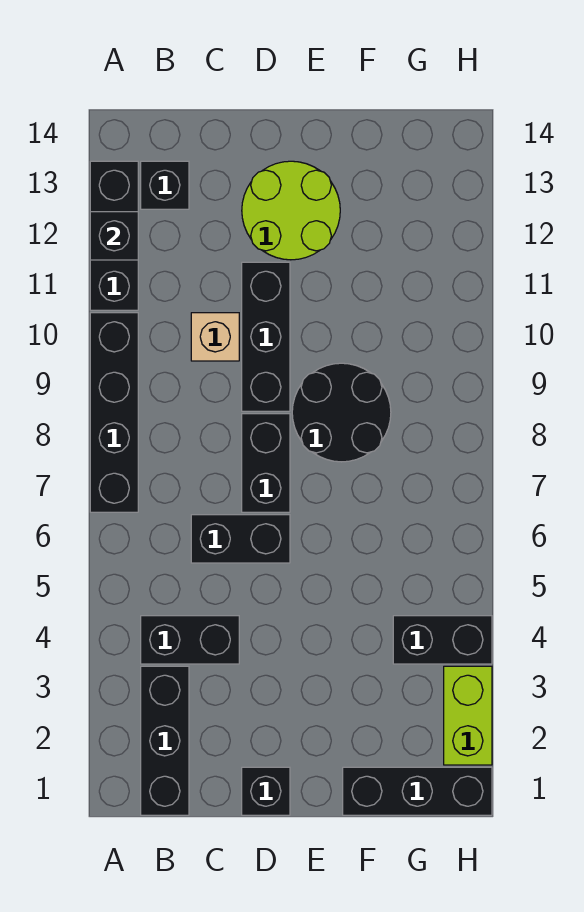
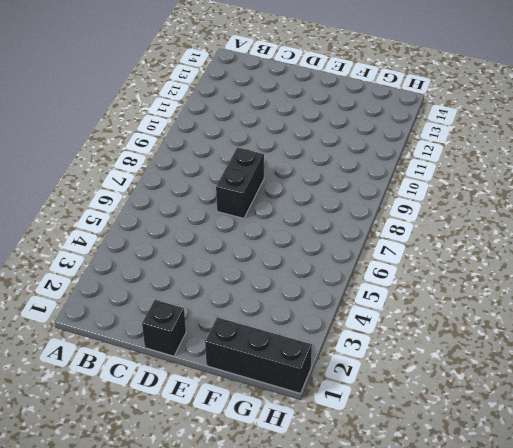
none -> black 1x4 brick [90,313,138,512]
none -> black 1x3 brick [90,161,138,310]
none -> black 1x3 brick [141,666,189,815]

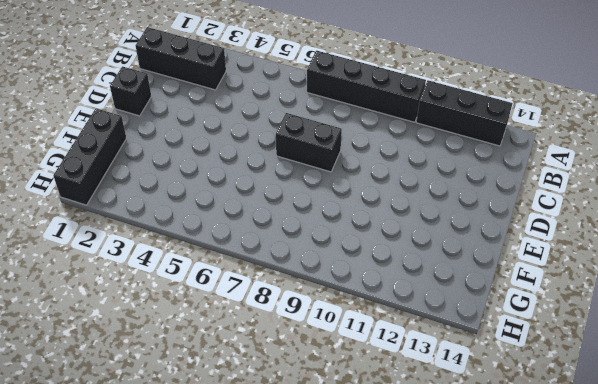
none -> black 1x2 brick [141,616,239,664]
none -> black 1x1 brick [141,161,189,209]
none -> black 1x2 brick [191,515,290,563]

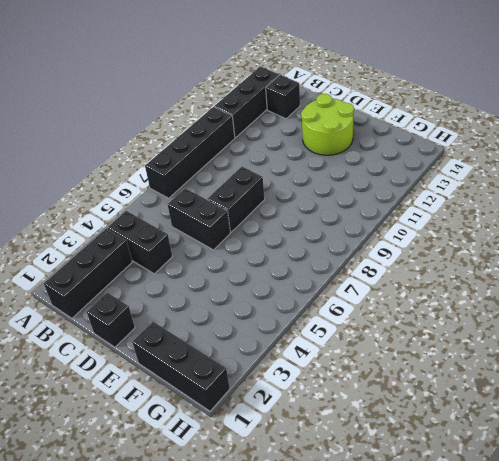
none -> tan 1x1 brick [191,313,239,361]
none -> black 1x3 brick [242,262,290,411]
none -> black 2x2 round brick [292,363,391,462]

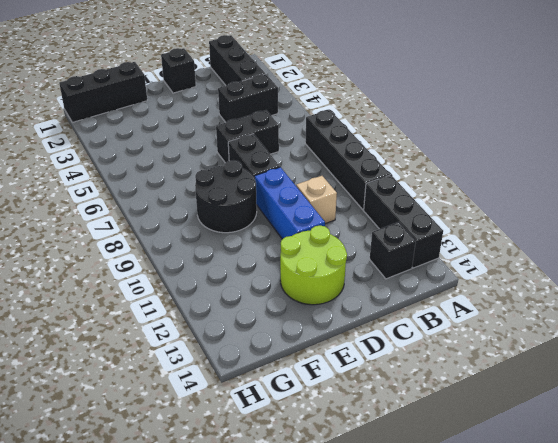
blue 1x3 brick [255,167,325,239] -> black 1x3 brick [242,262,290,411]
none -> black 1x2 brick [393,616,492,664]
none -> lime 1x2 brick [444,666,492,765]
none -> black 1x1 brick [90,212,138,260]

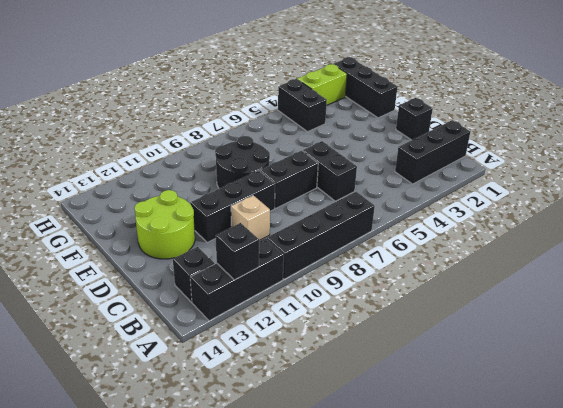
none -> black 1x2 brick [141,616,239,664]

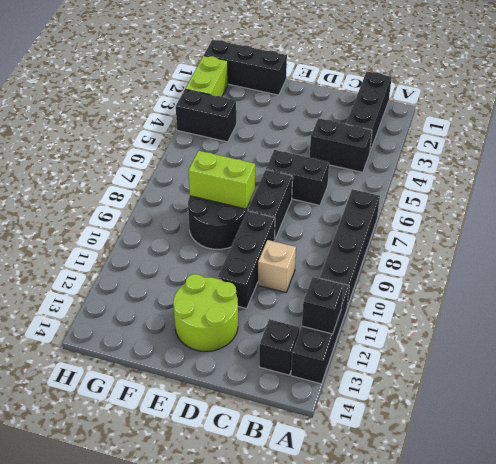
lime 1x2 brick [188,151,255,209] -> none
none -> black 1x1 brick [242,767,290,815]

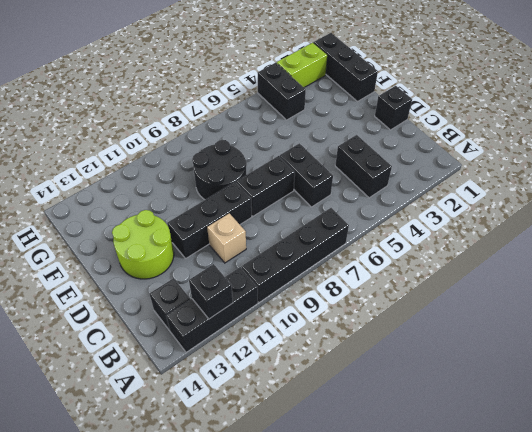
none -> black 1x3 brick [141,666,189,815]

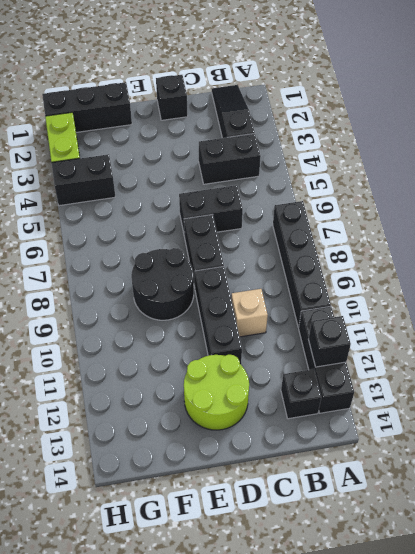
black 1x3 slope [212,85,255,138] -> black 1x3 brick [141,666,189,815]

